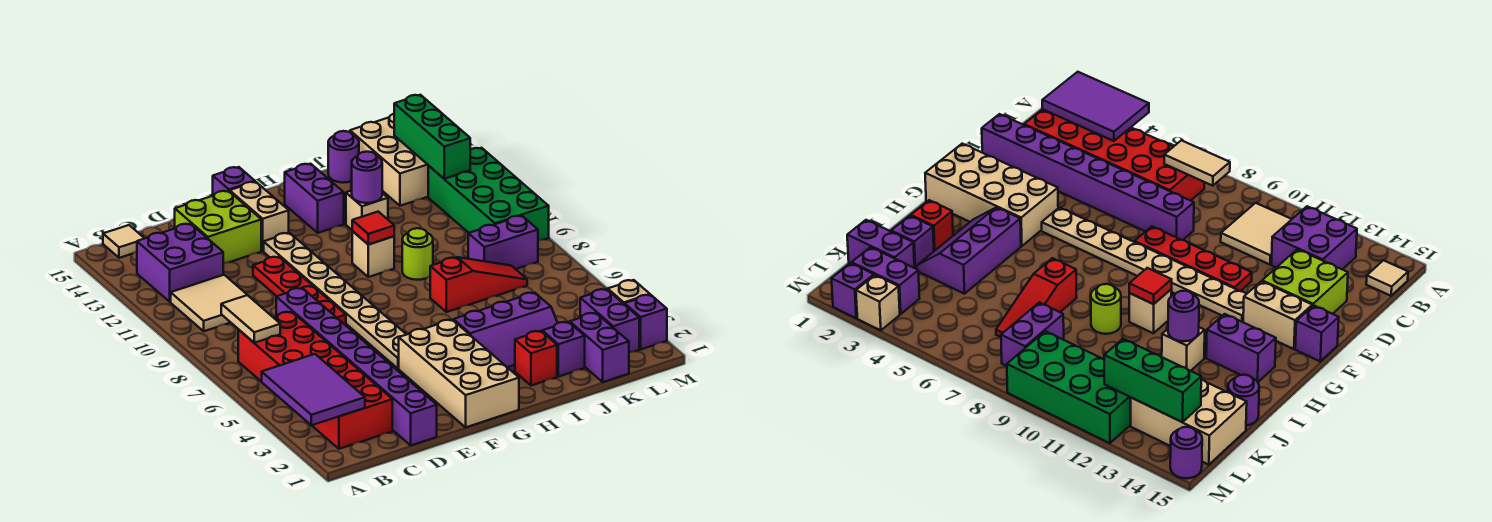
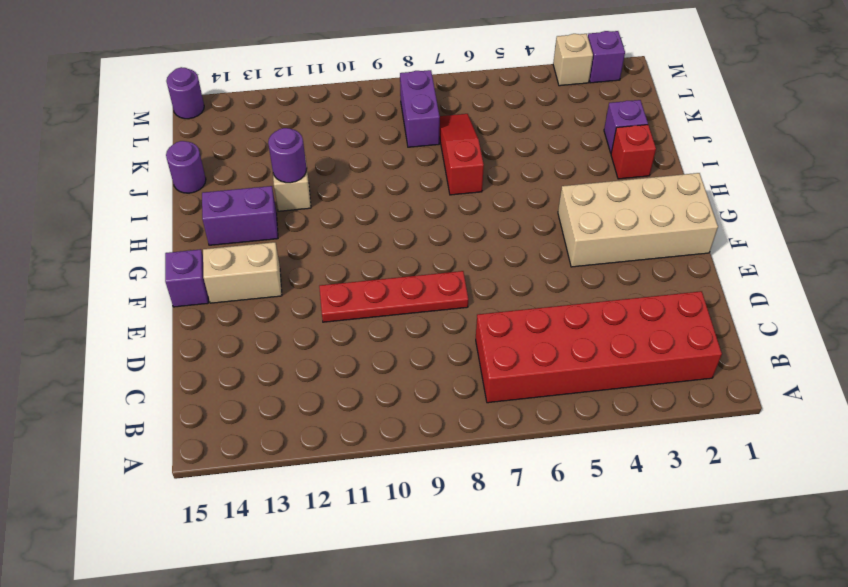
none -> tan 2x2 tile [171,275,252,331]
none -> purple 2x2 brick [137,224,223,302]
none -> tan 1x1 tile [103,225,144,258]
none -> purple 1x8 brick [276,288,437,445]

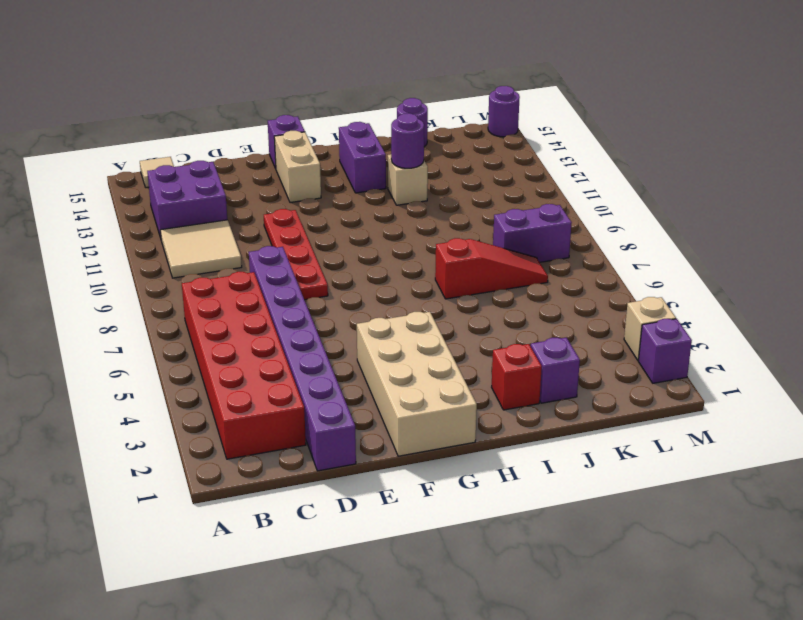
none -> lime 2x2 brick [175,191,261,264]
none -> tan 1x8 plate [264,233,407,369]
none -> purple 2x3 slope [454,293,558,372]
none -> tan 1x1 brick [352,231,394,277]

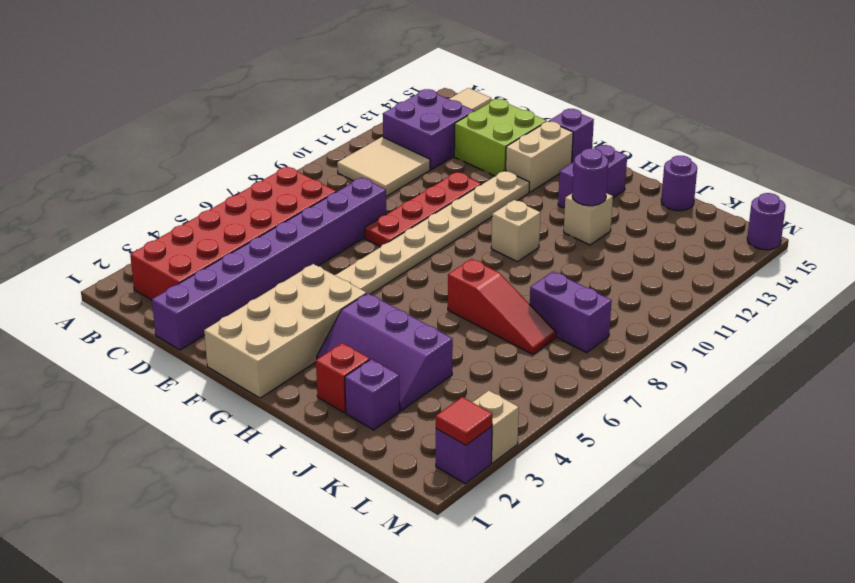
red 1x1 tile [436,397,492,445] -> red 1x1 tile moved to [352,212,394,245]
none -> lime 1x1 round brick [402,228,433,280]
none -> purple 1x2 brick [570,313,629,382]
none -> tan 2x3 brick [350,114,428,206]
none -> purple 1x2 brick [580,289,639,352]

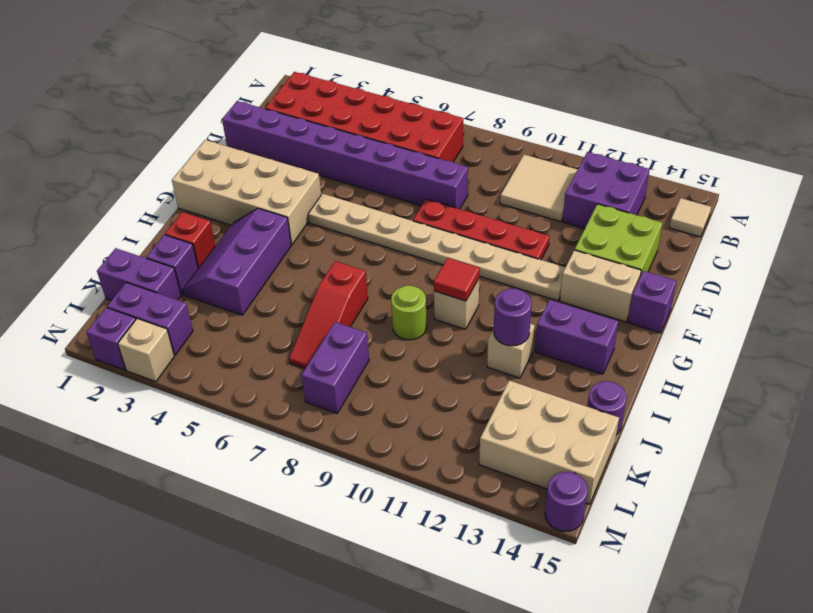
none -> green 2x4 brick [428,148,549,241]
none -> purple 2x3 tile [262,354,365,425]
none -> tan 1x2 tile [221,295,280,343]
none -> green 1x3 brick [394,95,470,179]

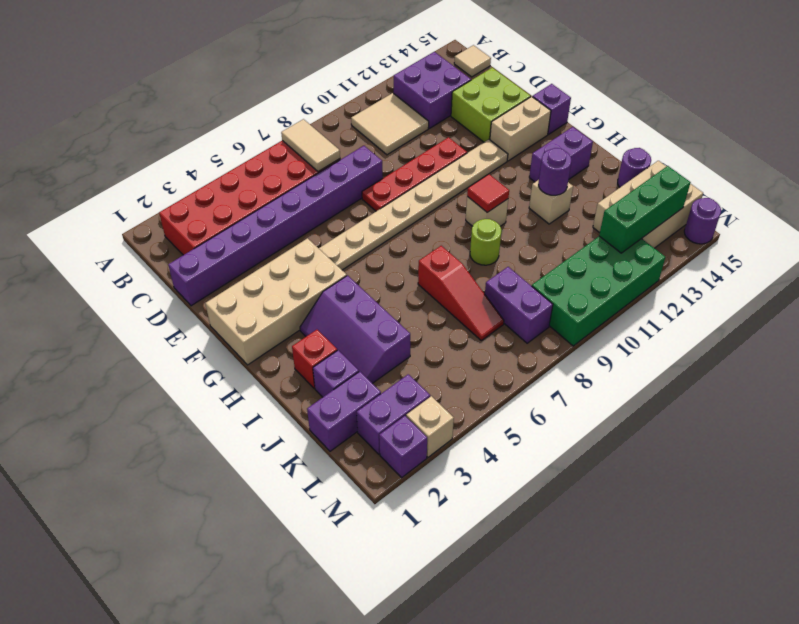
tan 1x2 tile [281,119,340,172] -> tan 1x2 tile turned to [221,295,280,343]
none -> purple 2x3 tile [262,354,365,425]

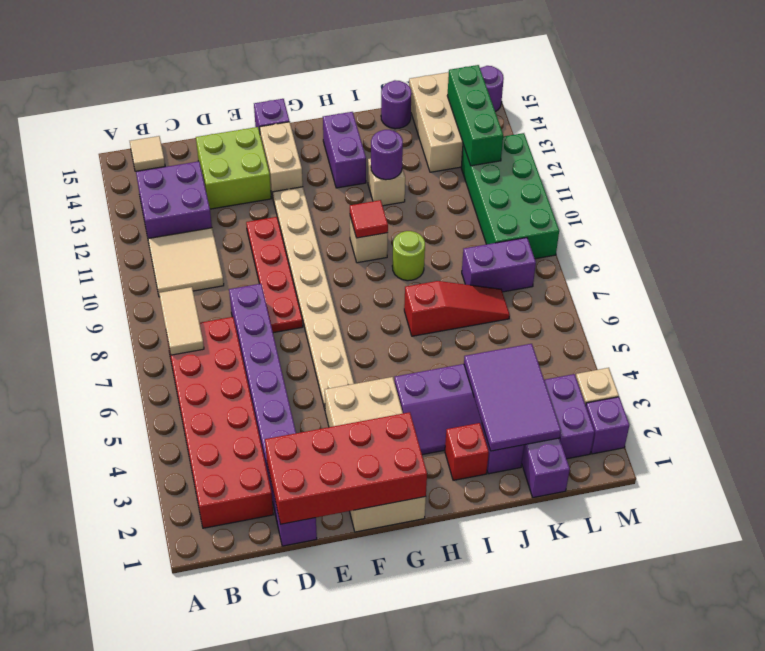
red 2x4 brick [265,412,427,524] -> none
purple 2x3 tile [464,344,561,451] -> purple 2x3 tile moved to [262,354,365,425]

